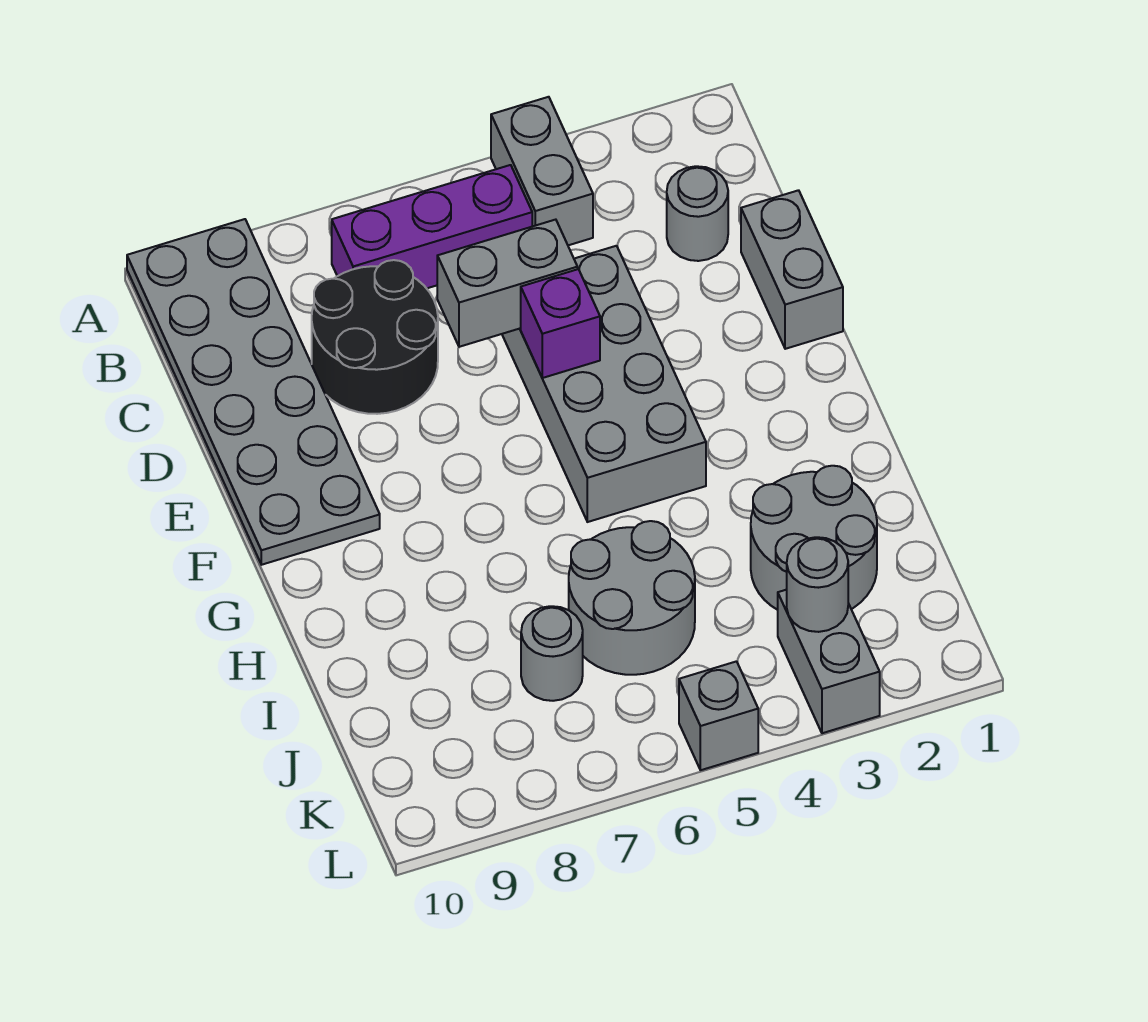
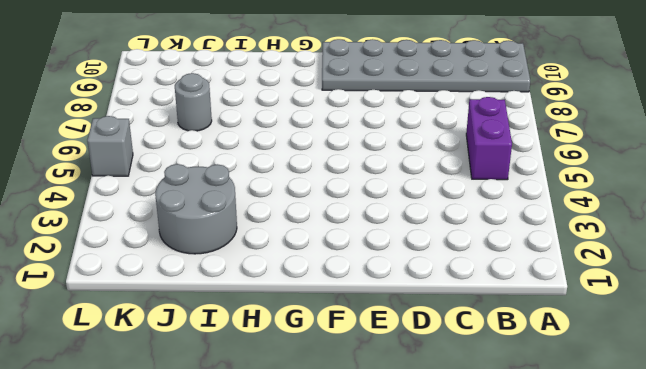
purple 1x2 brick [466,97,512,180] -> purple 1x3 brick [332,165,532,288]
none -> grey 1x2 brick [491,97,593,245]
none -> grey 1x1 round brick [667,166,728,261]
none -> black 2x2 round brick [312,260,438,414]

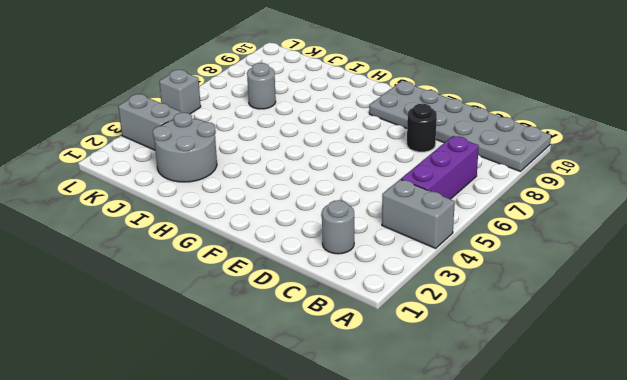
black 1x1 round brick [407,104,437,152] -> black 2x2 round brick [312,260,438,414]
none -> grey 1x2 brick [741,190,843,349]
none -> grey 2x4 brick [502,246,706,522]
none -> grey 2x2 round brick [569,521,695,675]

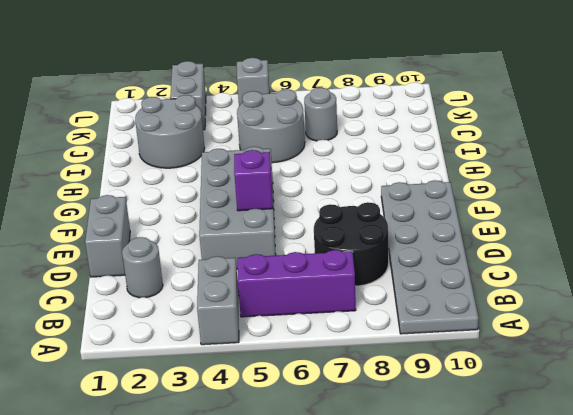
none -> grey 1x2 brick [437,220,577,347]
none -> grey 1x1 round brick [787,537,848,632]

